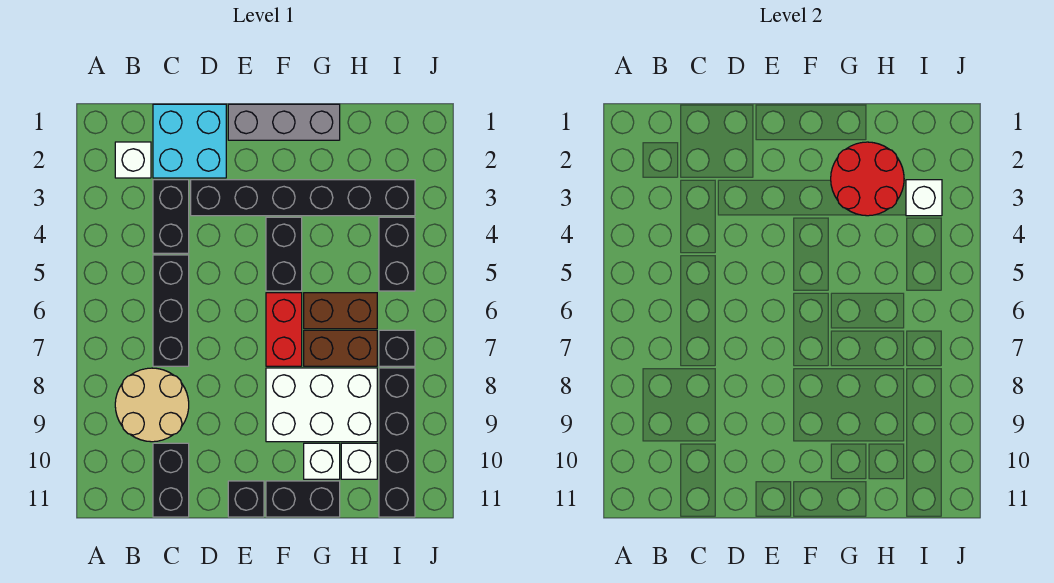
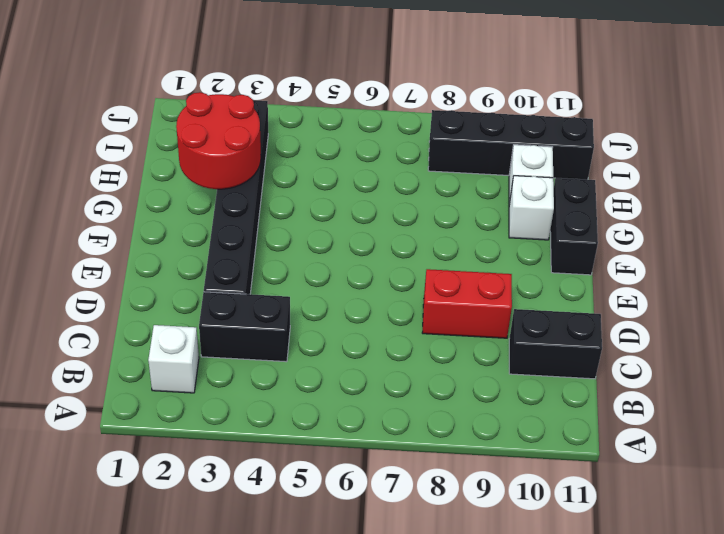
red 1x2 brick [422,269,512,338] -> red 1x2 brick moved to [266,293,302,366]
none -> tan 2x2 round brick [115,368,189,442]
none -> cyan 2x2 brick [153,104,226,178]
none -> black 1x3 brick [153,255,189,366]

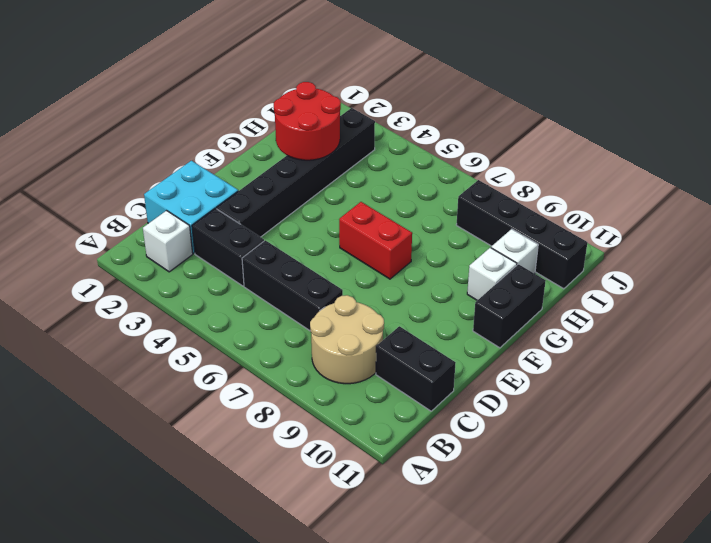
none -> grey 1x3 brick [228,104,340,140]
none -> black 1x1 brick [228,481,264,517]
none -> black 1x2 brick [266,217,302,291]

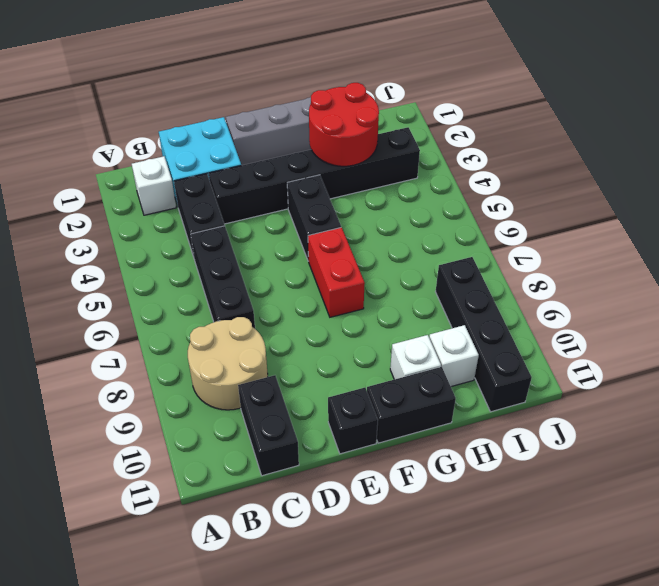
none -> white 2x3 brick [266,368,377,442]
none -> brown 1x2 brick [304,293,377,329]
none -> brown 1x2 brick [304,330,377,366]

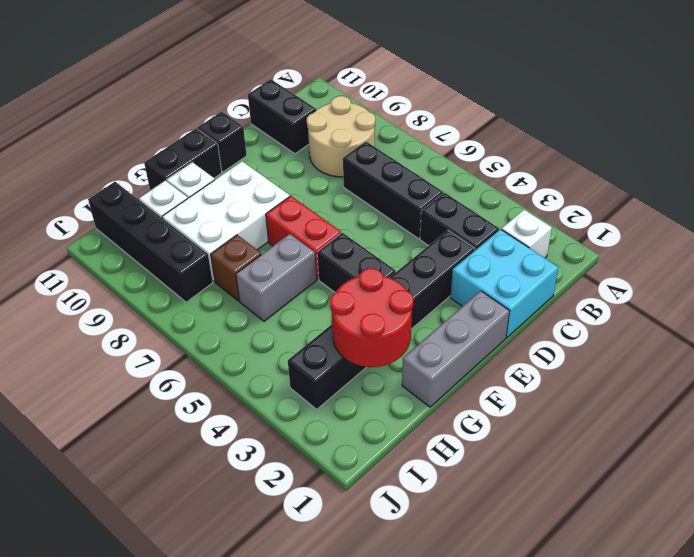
grey 1x2 brick [236,234,316,321] -> brown 1x2 brick [304,293,377,329]
brown 1x1 brick [211,235,261,301] -> brown 1x2 brick [304,330,377,366]
none -> black 1x2 brick [379,217,415,291]
none -> black 1x1 brick [379,330,415,366]
none -> white 1x1 brick [906,180,942,216]

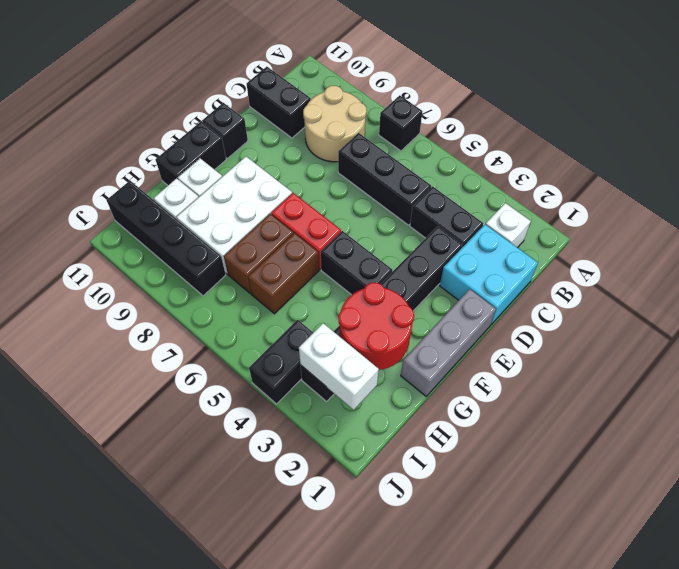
black 1x1 brick [379,95,423,151] -> black 1x1 brick moved to [379,330,415,366]
white 1x2 brick [299,323,379,410] -> white 1x1 brick [906,180,942,216]
black 1x2 brick [249,320,313,404] -> black 1x2 brick turned to [379,217,415,291]

